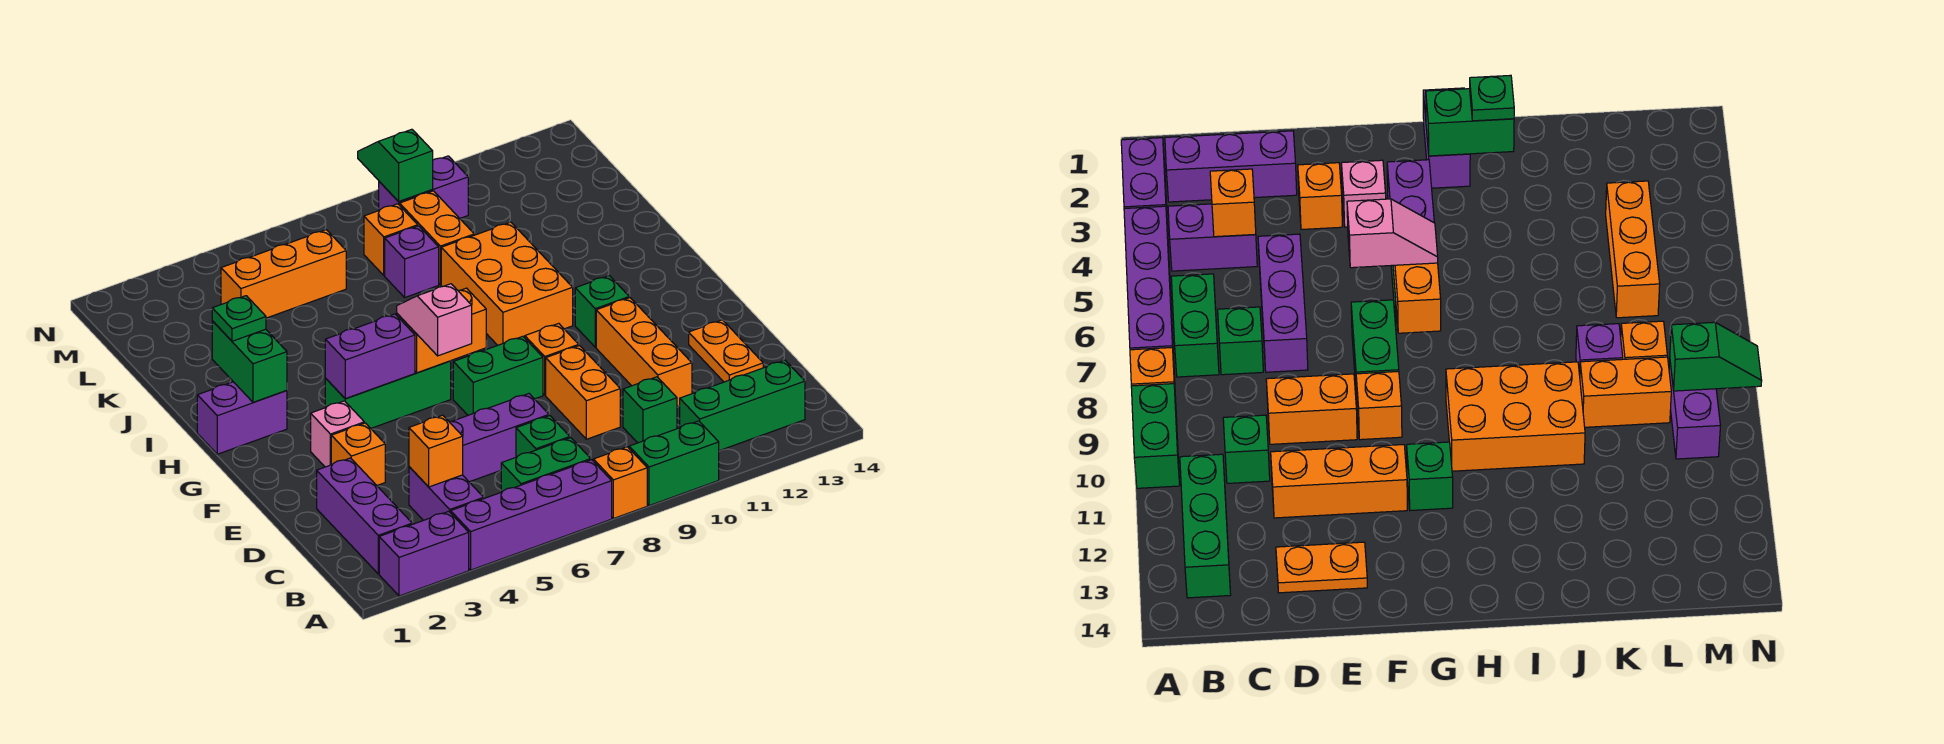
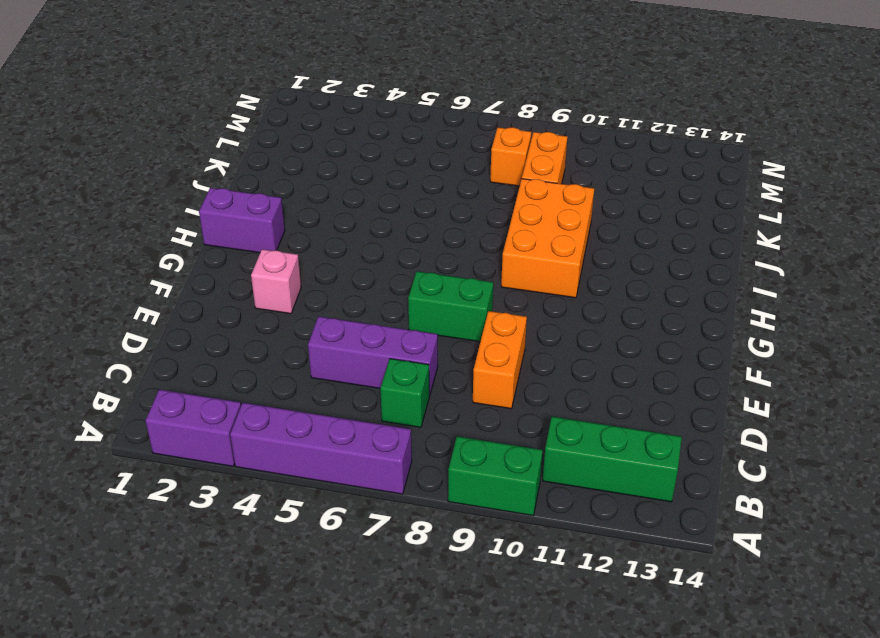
none -> orange 1x1 brick [593,447,647,518]
none -> purple 1x3 brick [317,458,412,574]
none -> purple 1x2 brick [409,467,484,520]
none -> green 1x2 brick [501,438,591,492]

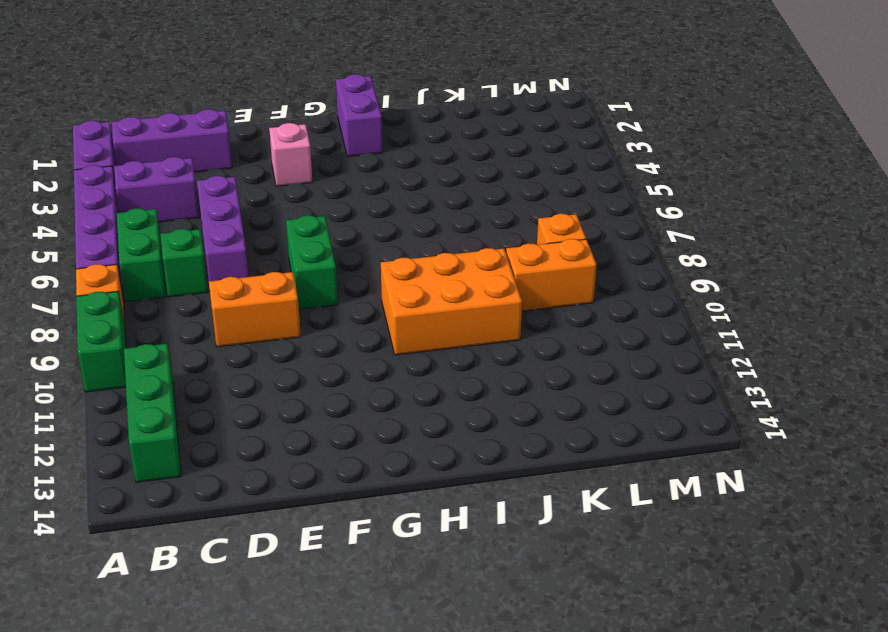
none -> green 1x1 brick [623,377,677,443]
none -> orange 1x3 brick [596,298,692,407]
none -> orange 1x2 plate [689,320,763,382]
none -> orange 1x1 brick [331,423,385,485]

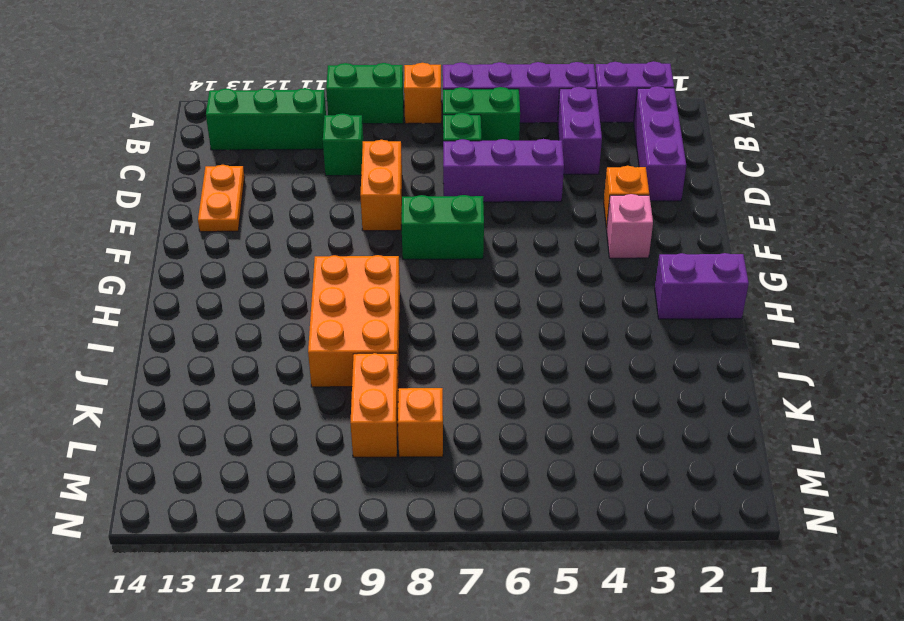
none -> orange 1x3 brick [596,298,692,407]
none -> orange 1x1 brick [525,323,579,395]
none -> green 1x3 brick [325,361,451,428]
none -> green 1x1 brick [575,276,629,347]

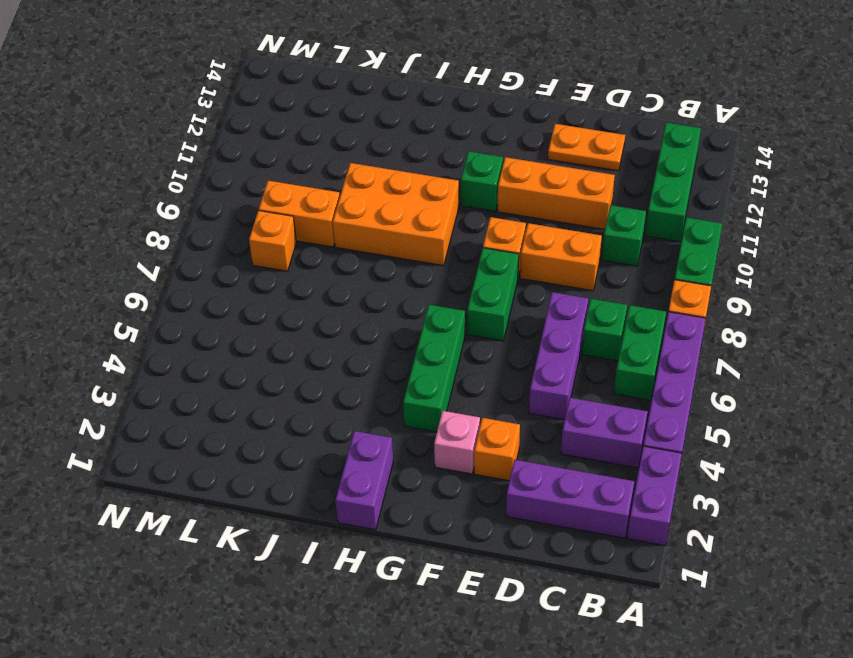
none -> purple 1x1 brick [385,226,439,297]
none -> orange 1x3 brick [221,230,346,318]
none -> purple 1x2 brick [379,156,468,218]
none -> orange 1x1 brick [409,415,463,487]

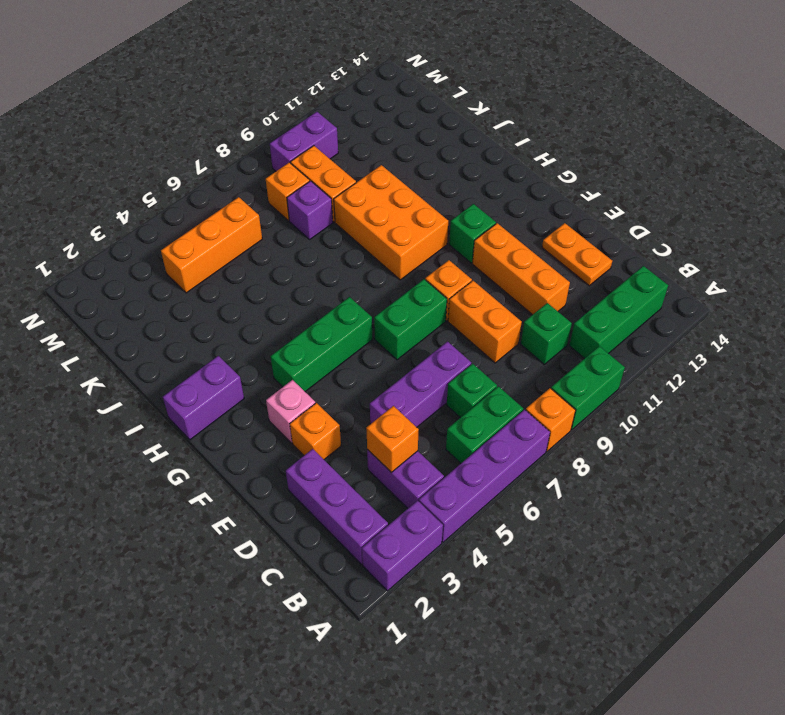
none -> purple 1x2 brick [325,314,415,399]
none -> orange 1x2 brick [397,288,486,373]
none -> green 1x2 brick [212,321,287,402]
none -> green 1x2 slope [358,129,433,202]

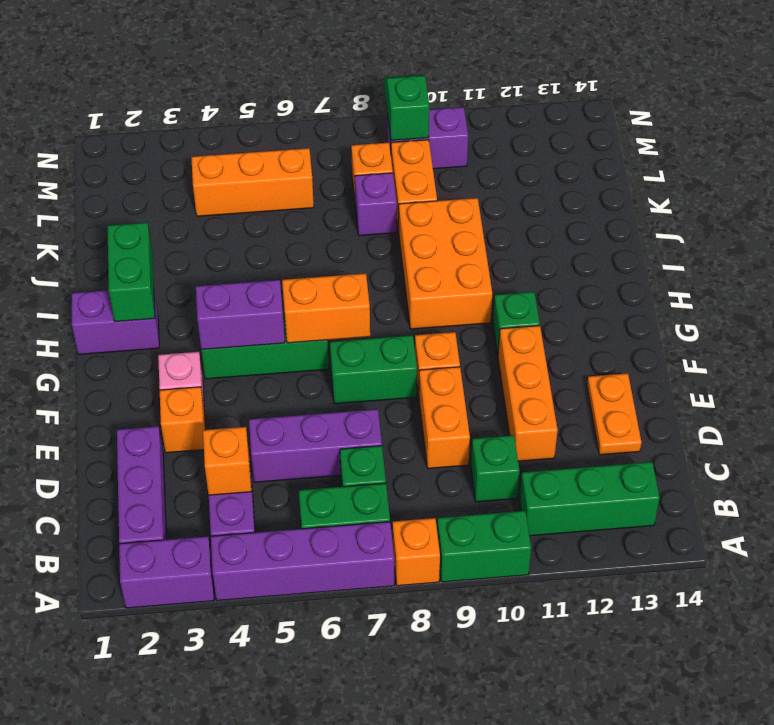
none -> pink 1x2 slope [397,284,472,356]
none -> green 1x1 plate [212,296,266,341]

